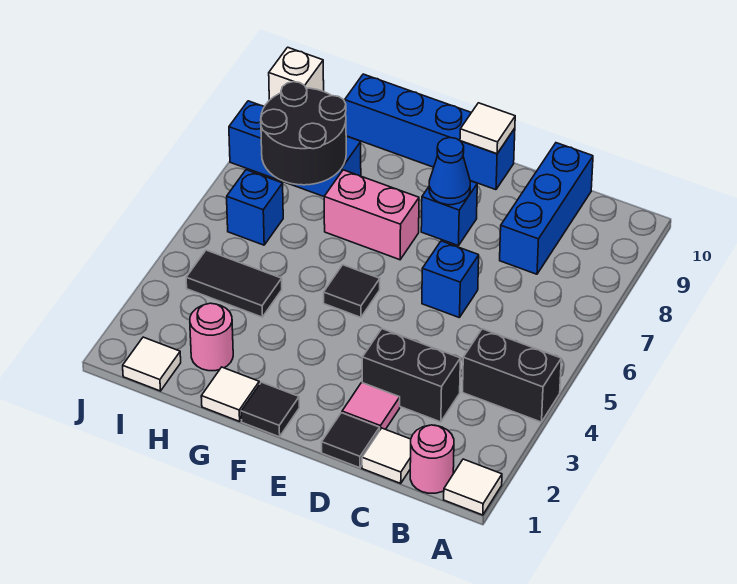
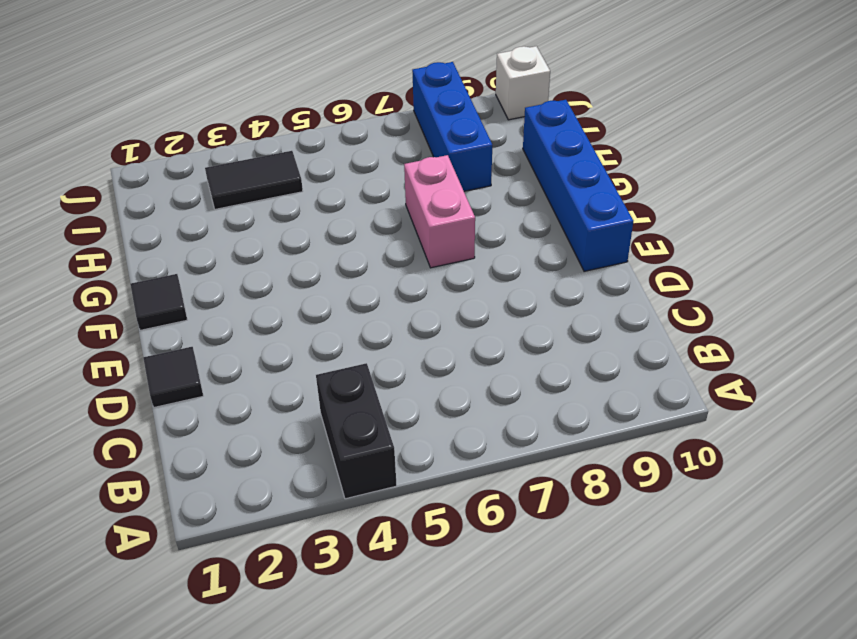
black 1x2 tile [205,151,303,209] -> black 1x2 tile turned to [186,250,282,317]
none -> white 1x1 tile [444,459,502,515]
none -> pink 1x1 round brick [410,425,454,493]
none -> white 1x1 tile [362,428,411,483]

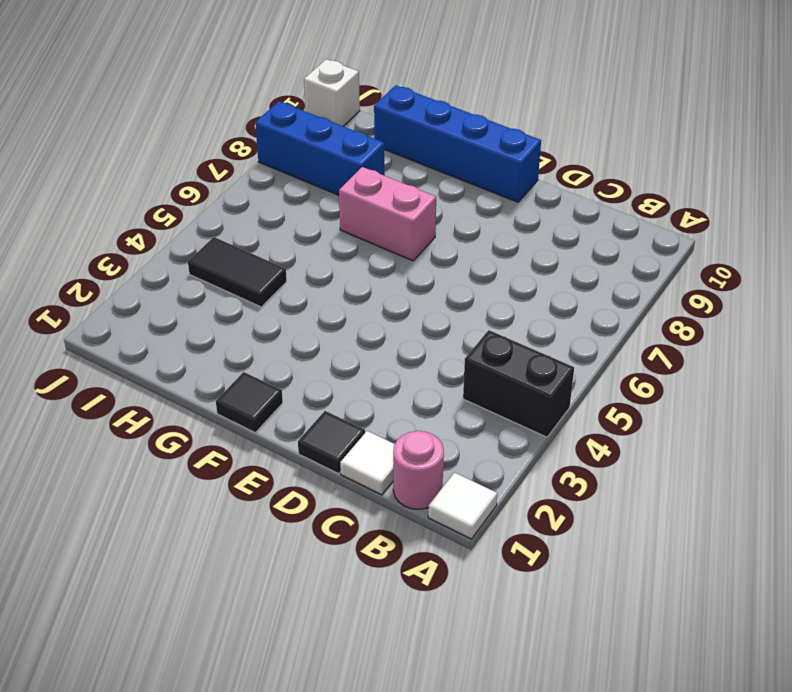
none -> black 1x2 brick [362,329,460,422]
none -> blue 1x3 brick [500,143,593,274]
none -> pink 1x1 tile [342,383,400,430]

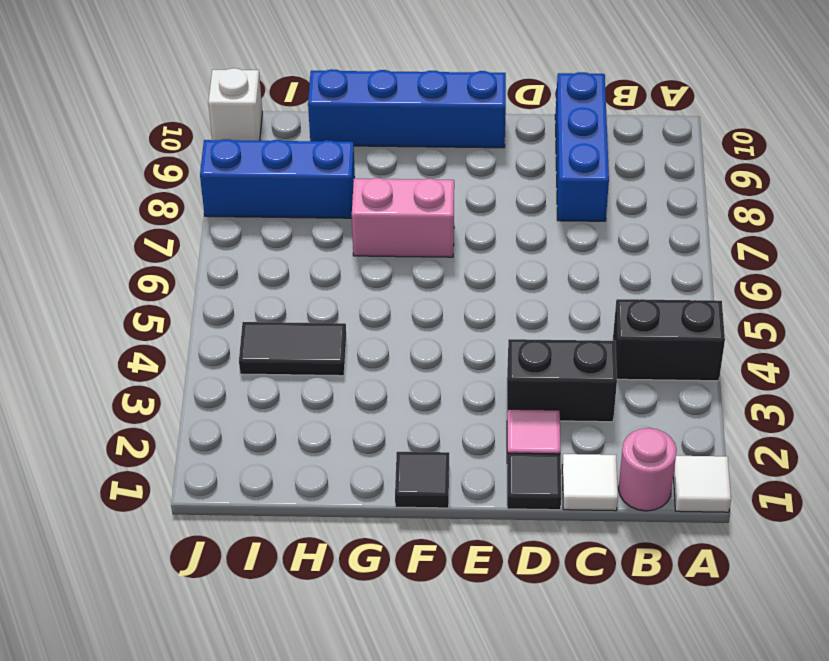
none -> blue 1x1 brick [422,241,479,318]
none -> blue 1x1 brick [421,181,477,246]
none -> black 1x1 tile [324,265,380,317]

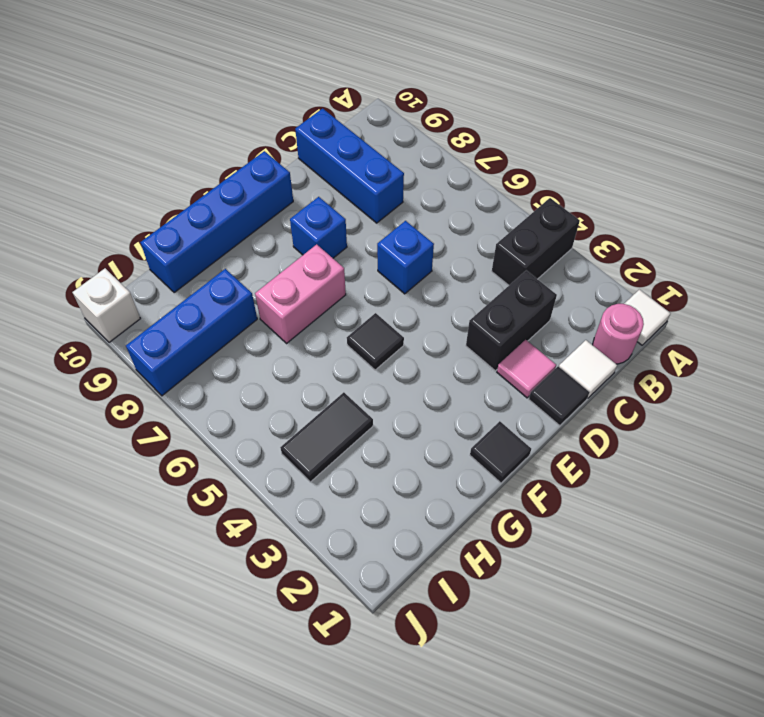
none -> white 1x1 tile [201,367,259,421]
none -> pink 1x1 round brick [190,303,233,371]
none -> white 1x1 tile [123,337,181,391]

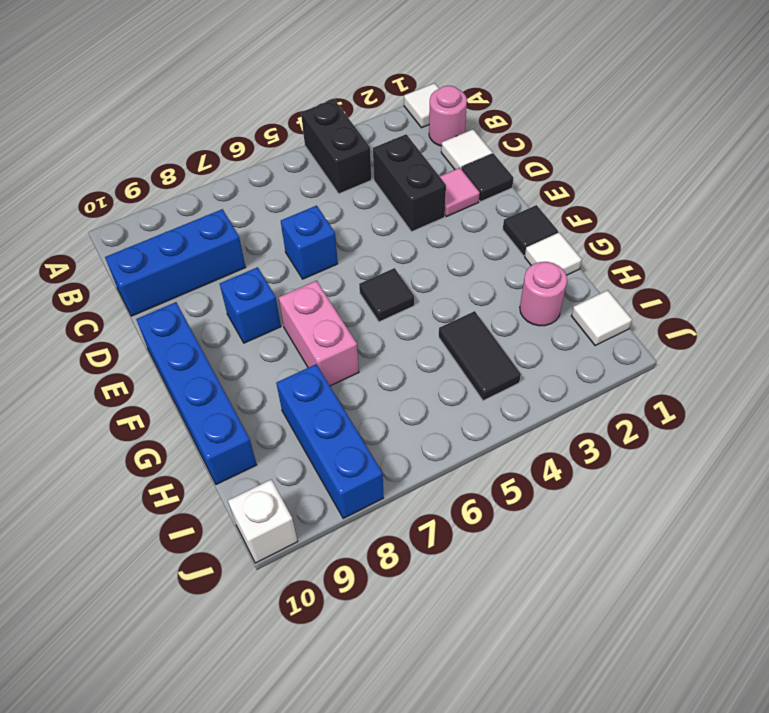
none -> blue 1x1 brick [227,170,283,245]
none -> blue 1x1 cone [429,138,470,205]
none -> white 1x1 tile [460,103,515,154]

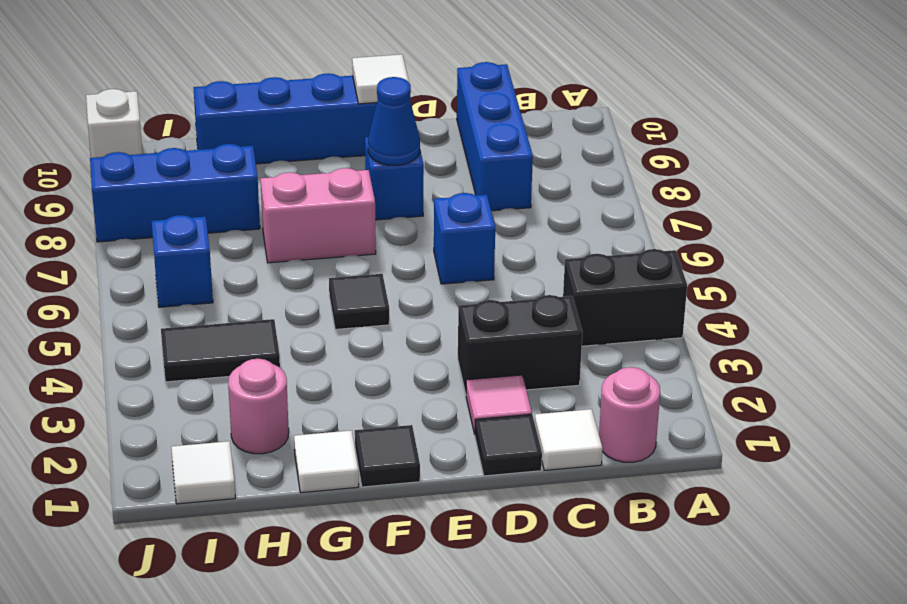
none -> white 1x1 tile [444,459,502,515]
none -> black 2x2 round brick [261,82,346,185]

